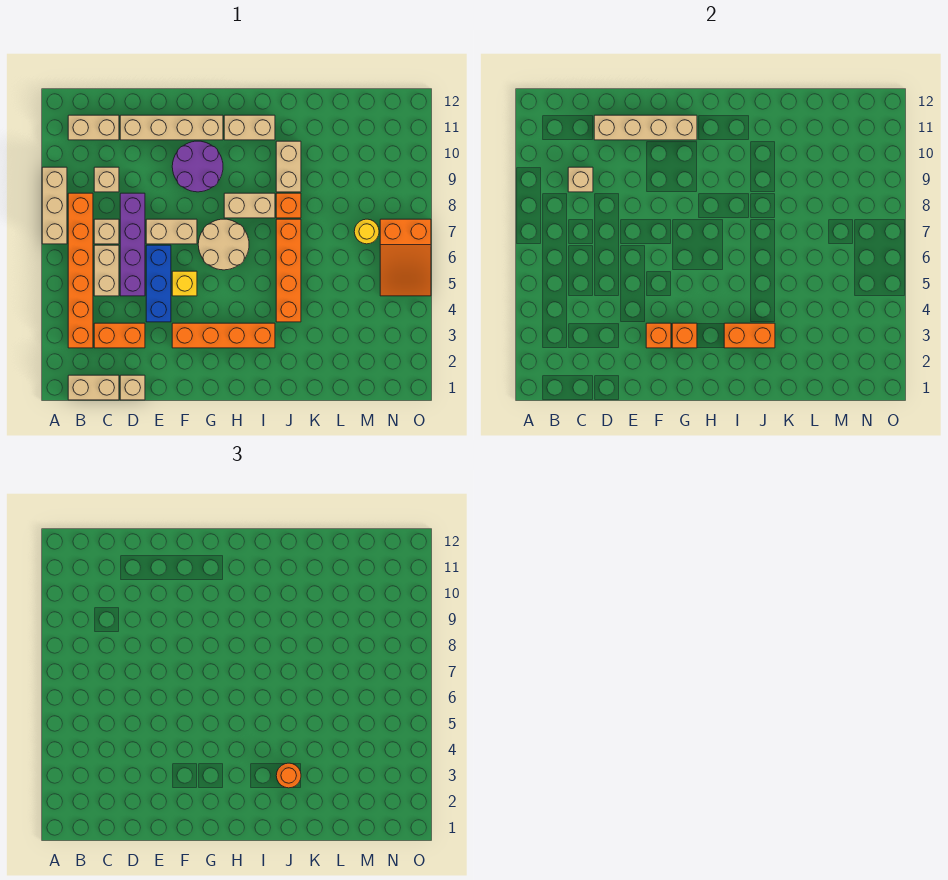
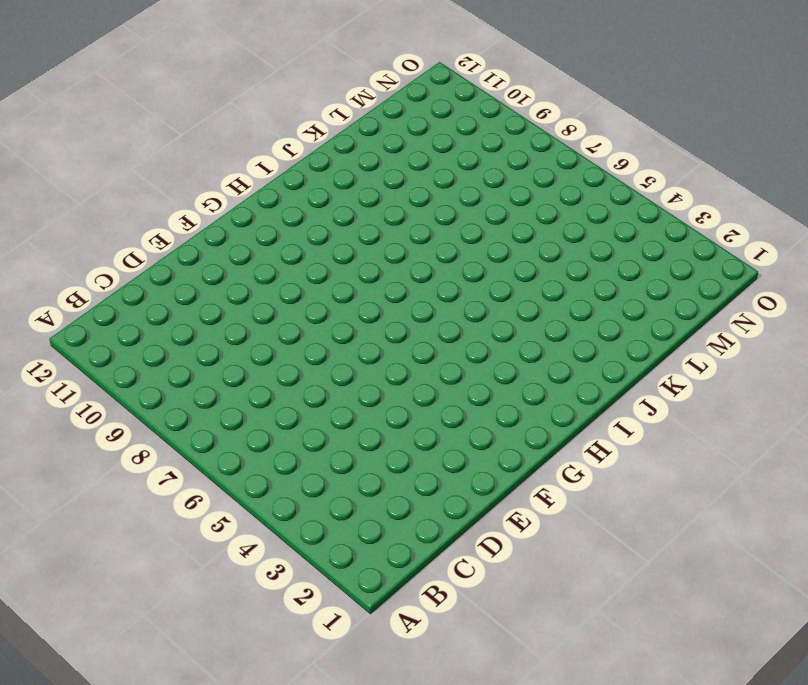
none -> tan 1x3 brick [42,167,67,244]
none -> tan 1x2 brick [68,375,119,400]
none -> orange 1x6 brick [68,193,93,348]
none -> tan 1x2 brick [68,115,119,140]

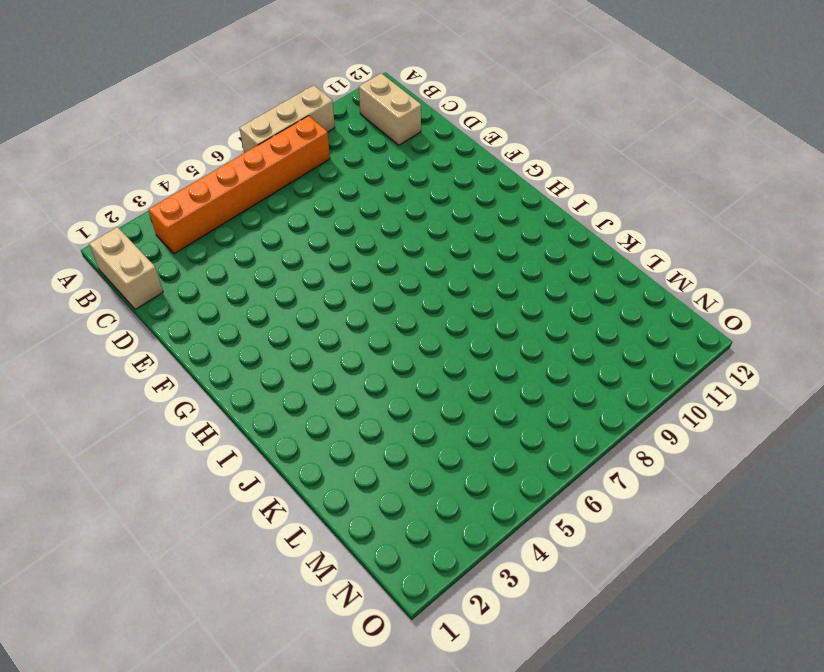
none -> orange 1x2 brick [94,323,145,348]
none -> tan 1x2 brick [94,245,119,296]
none -> tan 1x1 brick [94,219,119,244]
none -> tan 1x1 brick [94,167,119,192]

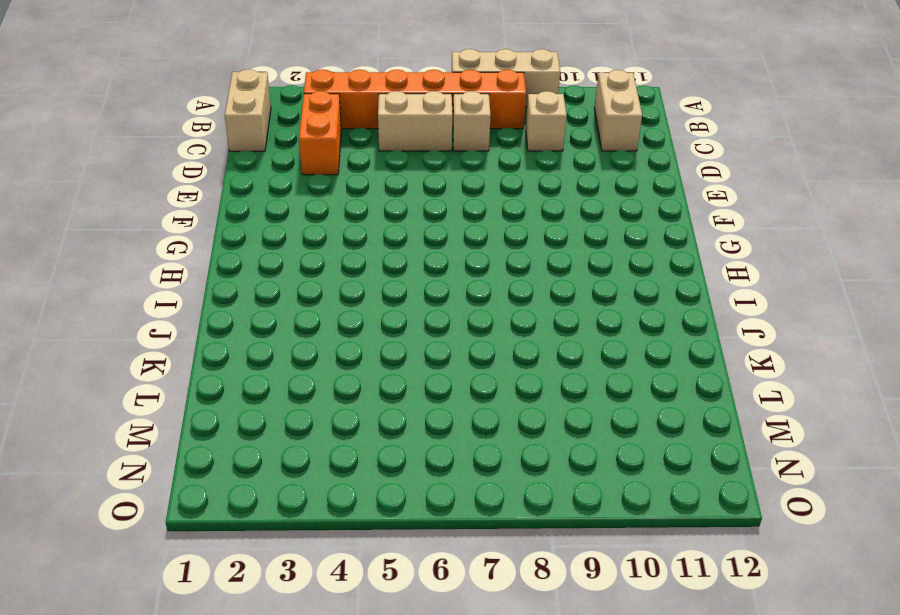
none -> tan 1x1 brick [120,375,145,400]
none -> purple 1x4 brick [120,193,145,296]
none -> tan 1x4 brick [120,115,223,140]
none -> blue 1x3 brick [146,245,171,322]

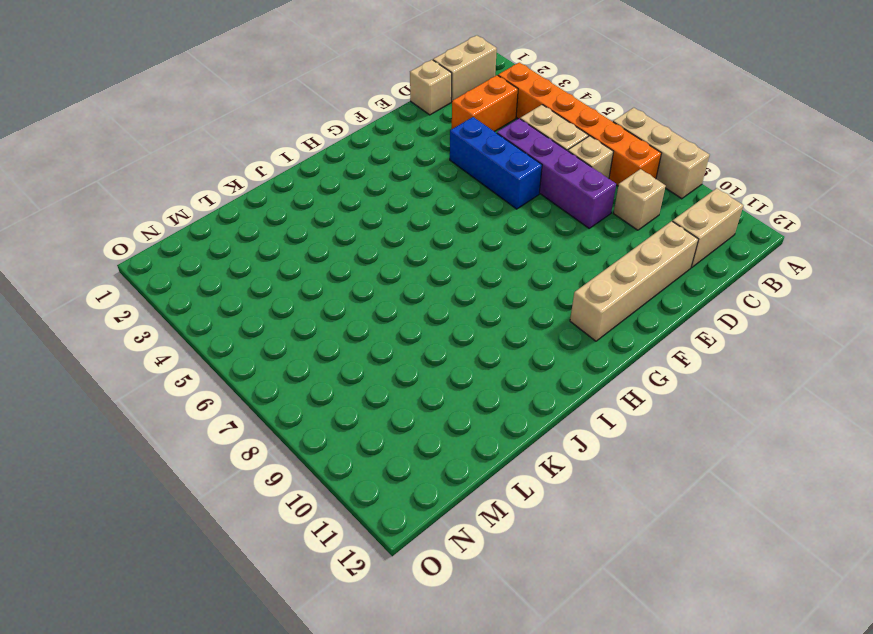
none -> tan 1x2 brick [146,219,197,244]
none -> orange 1x4 brick [172,323,275,348]
none -> yellow 1x1 brick [172,271,197,296]
none -> purple 2x2 round brick [172,141,223,192]

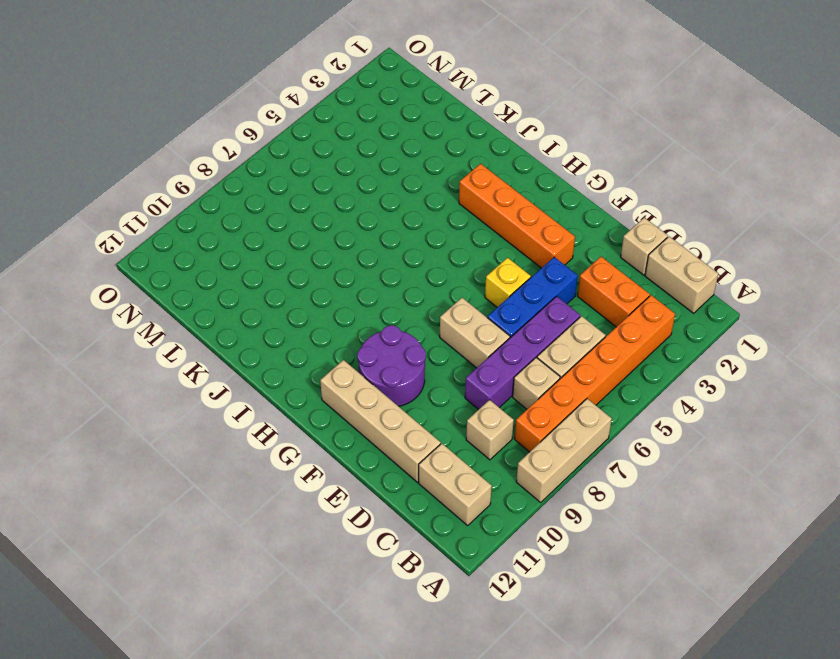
none -> tan 2x2 round brick [198,219,249,270]
none -> tan 1x2 brick [224,193,275,218]
none -> tan 1x2 brick [224,115,275,140]
none -> orange 1x4 brick [276,219,301,322]

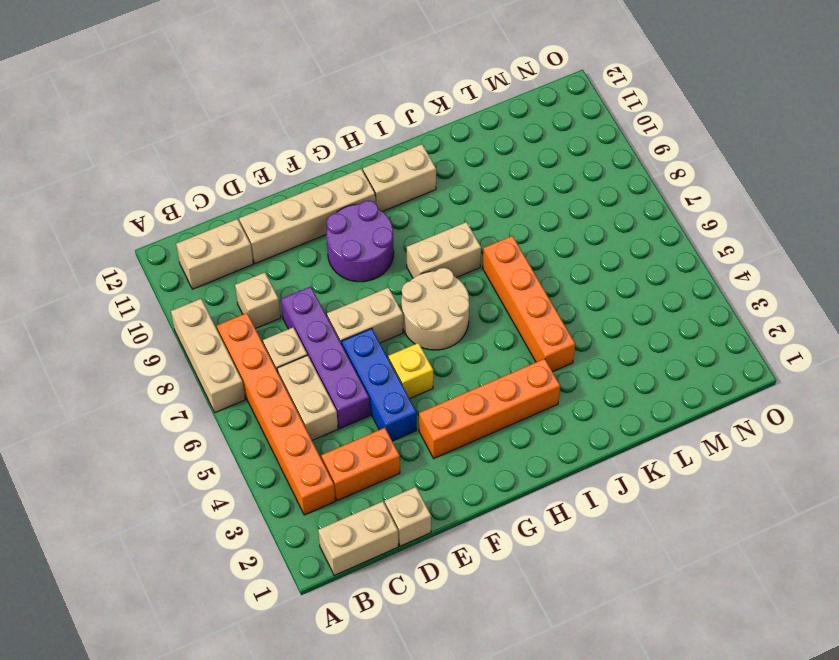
none -> orange 1x1 brick [276,193,301,218]
none -> tan 1x2 brick [276,141,301,192]
none -> yellow 1x1 round brick [354,219,379,244]
none -> orange 2x3 slope [380,219,431,296]

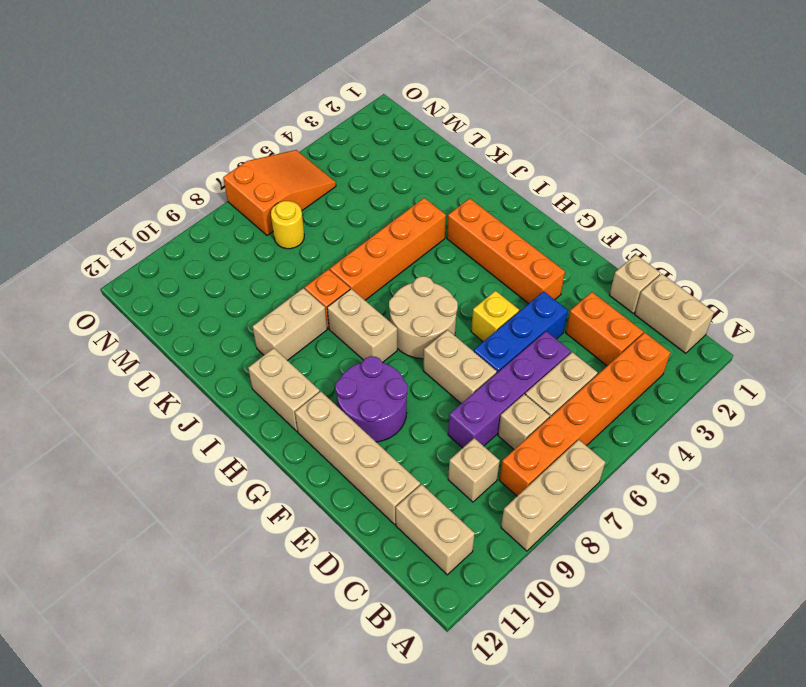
none -> tan 1x1 brick [568,167,593,192]
none -> tan 1x4 brick [594,115,697,140]
none -> orange 1x1 brick [646,323,671,348]
none -> orange 1x1 brick [672,323,697,348]

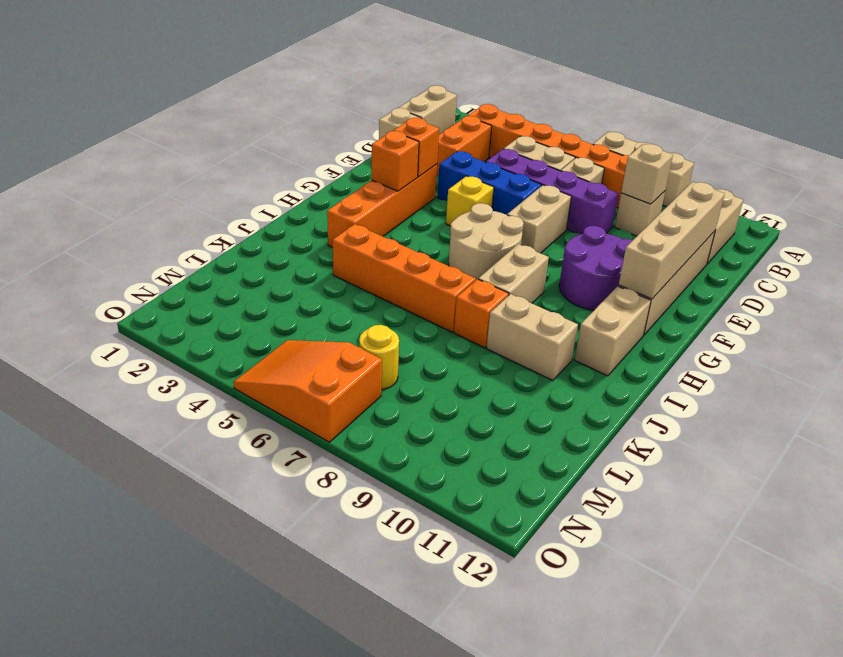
none -> orange 1x2 brick [724,323,775,348]
none -> orange 1x1 round brick [276,763,301,788]

